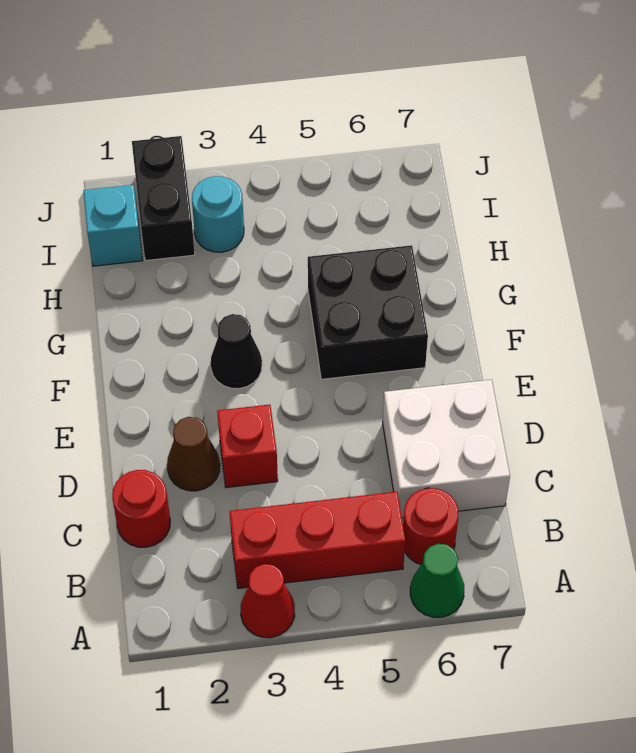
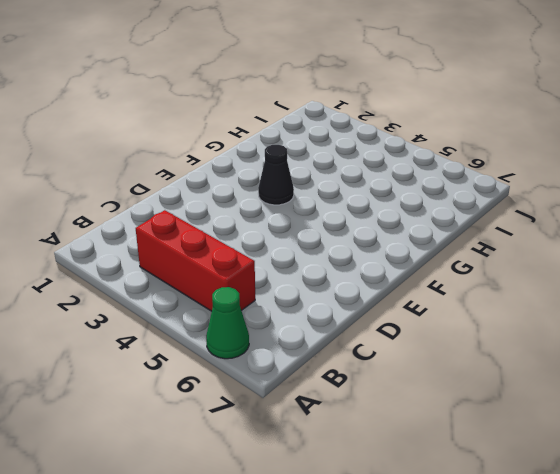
none -> red 1x1 cone [241,564,295,638]
none -> red 1x1 round brick [403,488,458,565]
none -> red 1x1 round brick [112,470,170,547]

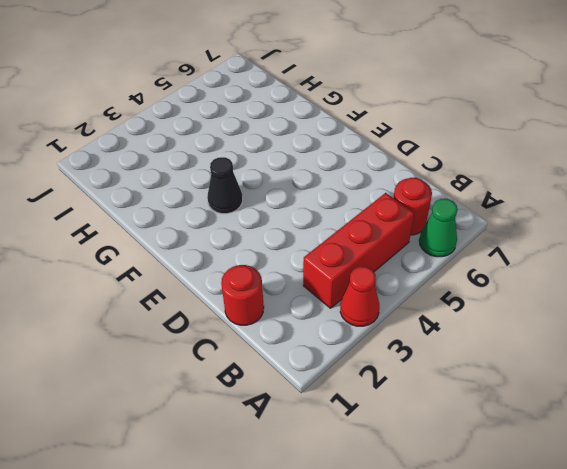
none -> white 2x2 brick [383,380,510,518]
none -> brown 1x1 cone [167,417,220,491]
none -> red 1x1 brick [217,405,278,488]

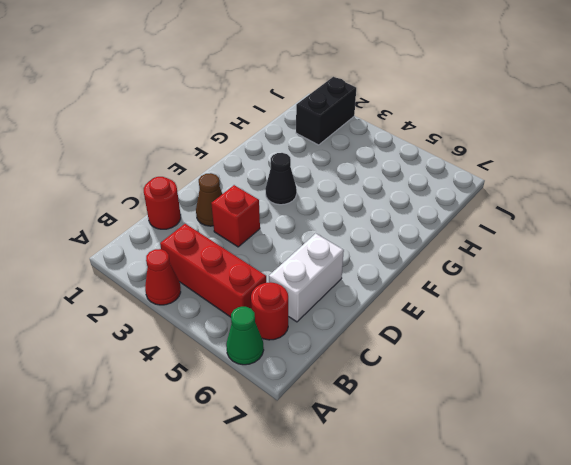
white 1x2 brick [269,233,344,322] -> white 2x2 brick [383,380,510,518]
none -> black 2x2 brick [308,245,428,379]
none -> cyan 1x1 brick [83,185,143,266]
none -> cyan 1x1 round brick [192,176,244,252]

